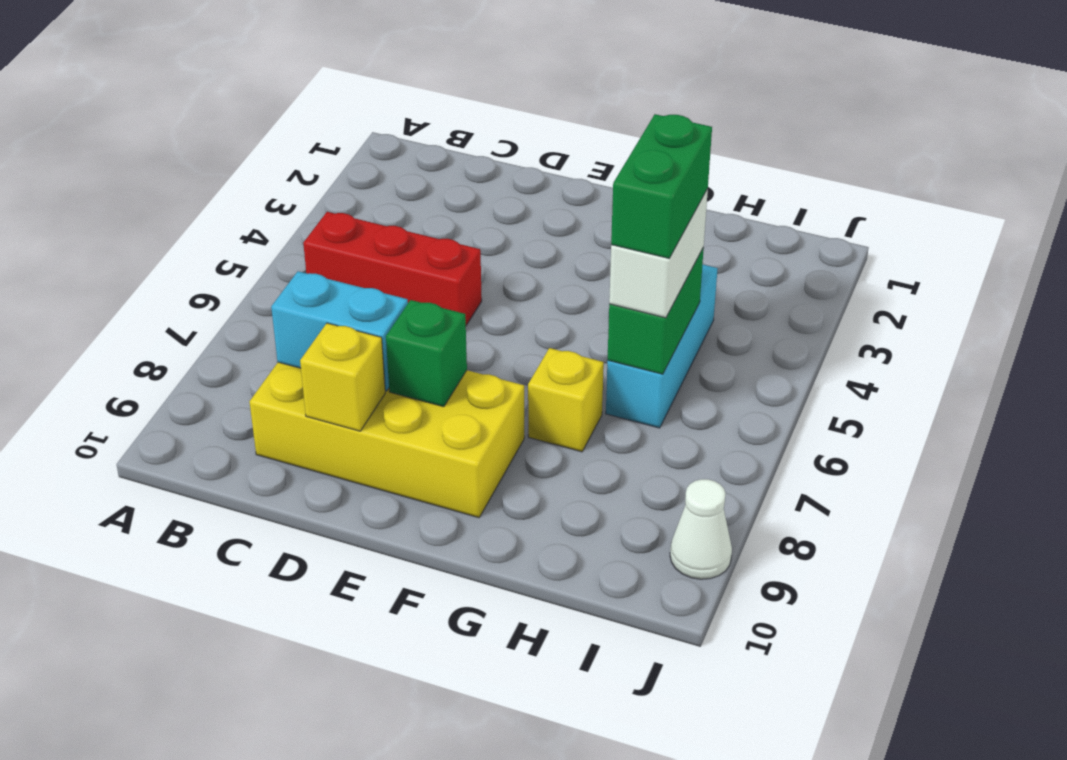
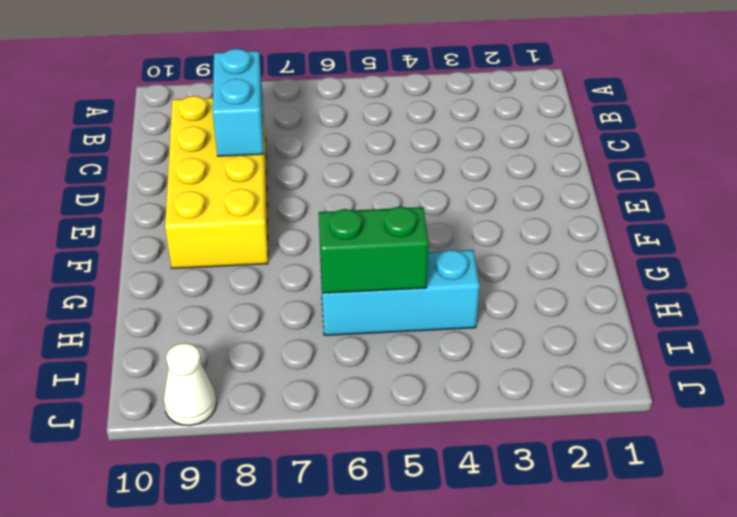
none -> red 1x3 brick [303,212,482,325]
none -> yellow 1x1 brick [528,348,604,452]

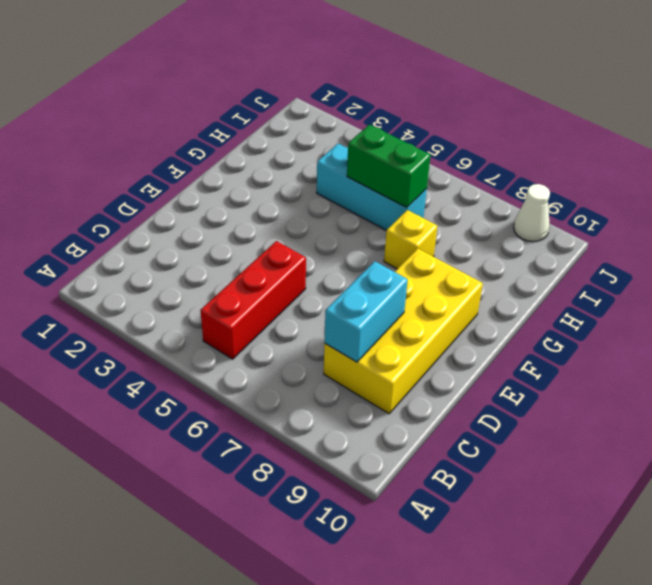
none -> yellow 1x1 brick [300,323,385,431]
none -> green 1x1 brick [386,300,467,407]

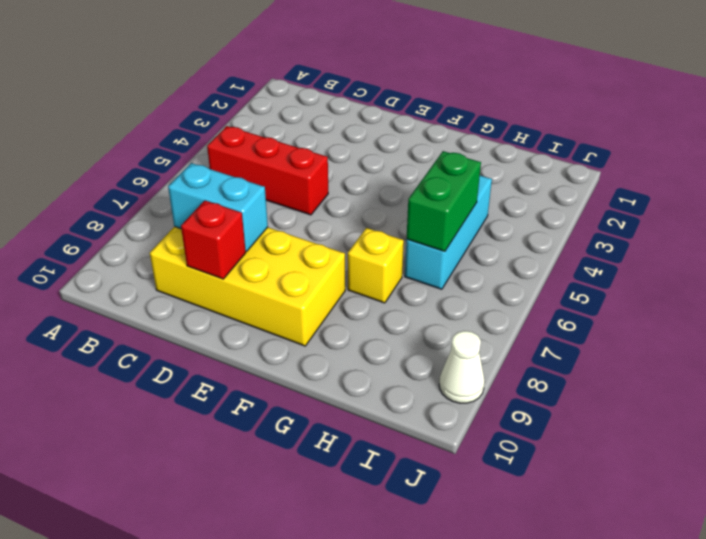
red 1x1 brick [181,201,246,279] -> yellow 1x1 brick [300,323,385,431]
none -> green 1x1 brick [386,300,467,407]
none -> white 1x2 brick [609,189,708,318]

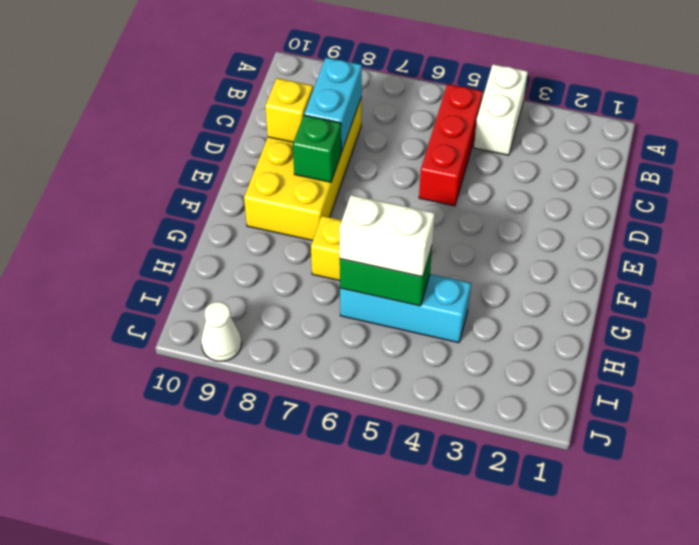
white 1x2 brick [474,64,528,155] -> none
none -> green 1x2 brick [611,114,712,258]

